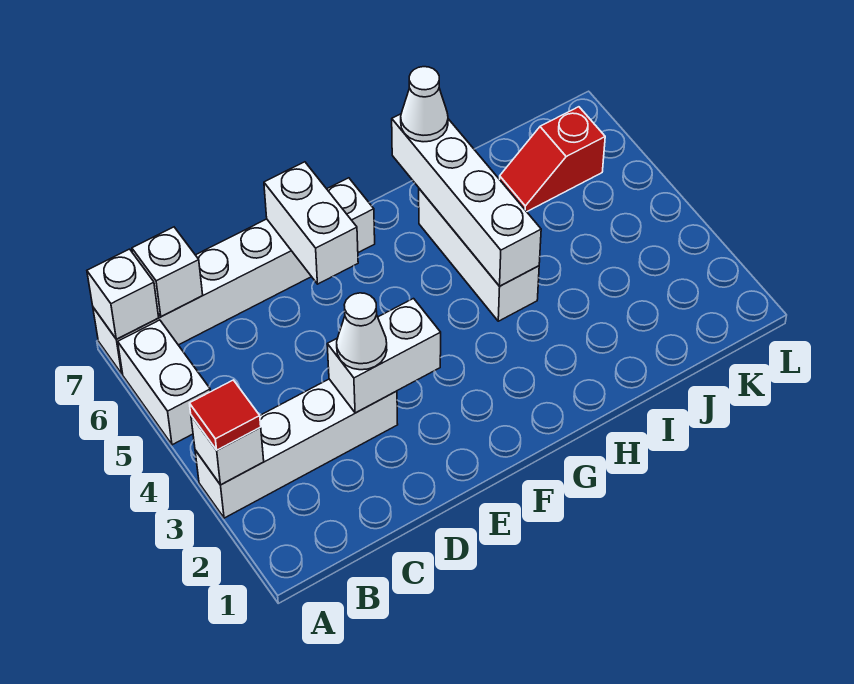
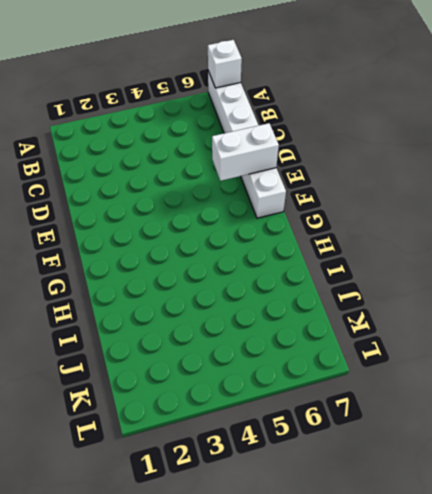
none -> white 1x4 brick [195,379,398,518]
none -> white 1x2 brick [118,320,211,445]
none -> white 1x3 brick [419,189,539,321]

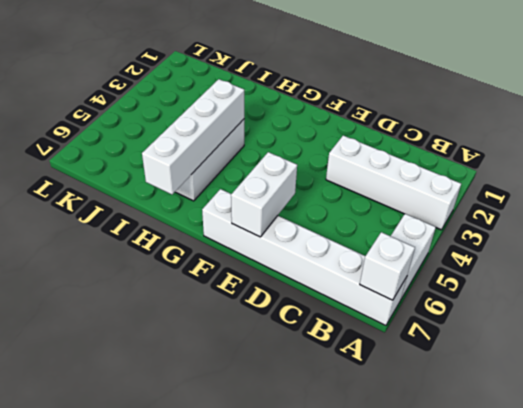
none -> red 1x2 slope [500,107,605,212]
none -> white 1x1 brick [191,416,264,485]
none -> white 1x1 brick [132,227,203,317]

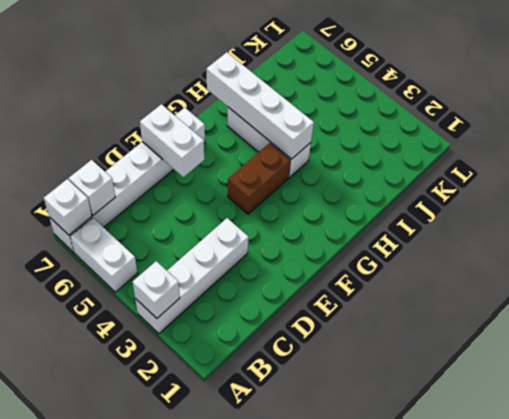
brown 1x2 brick [228,143,290,214] -> none
none -> red 1x2 slope [500,107,605,212]
none -> white 1x2 brick [327,299,441,413]
none -> red 1x1 tile [189,380,261,450]

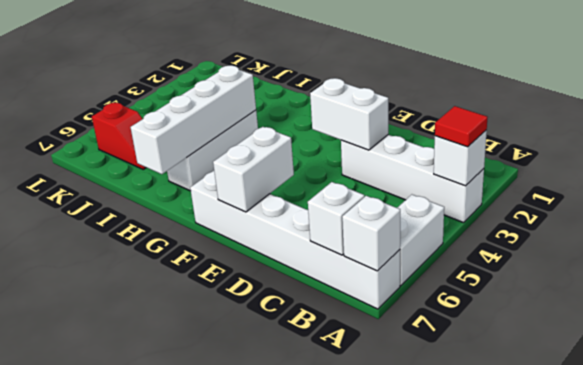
none -> white 1x1 cone [337,293,387,370]
none -> white 1x1 cone [401,67,448,142]

